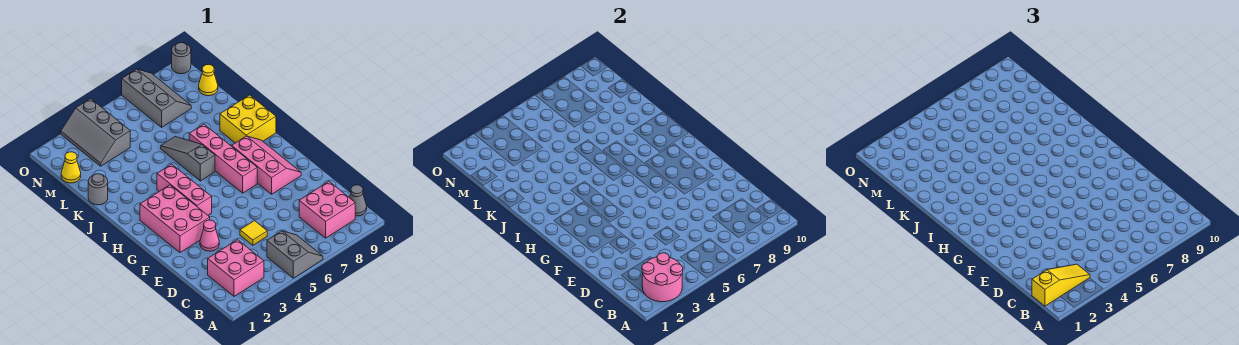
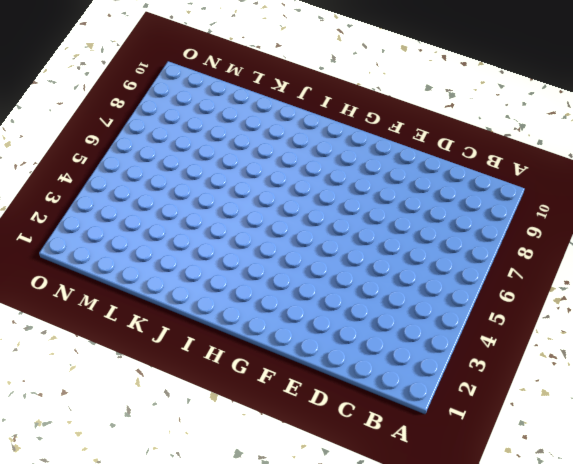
none -> grey 2x2 slope [267,231,323,278]
none -> pink 2x2 brick [208,240,264,296]
none -> pink 2x2 brick [299,182,355,238]

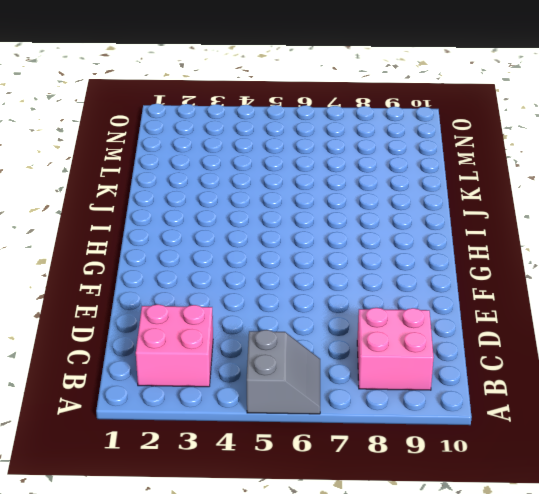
none -> grey 1x1 cone [350,185,367,216]
none -> yellow 1x1 tile [240,221,267,245]
none -> pink 1x1 cone [200,220,219,251]

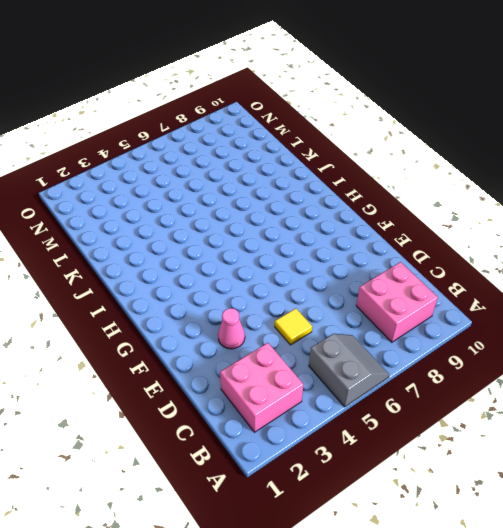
none -> grey 1x1 cone [350,185,367,216]
none -> pink 2x3 brick [140,185,210,253]
none -> pink 2x3 slope [232,136,301,194]

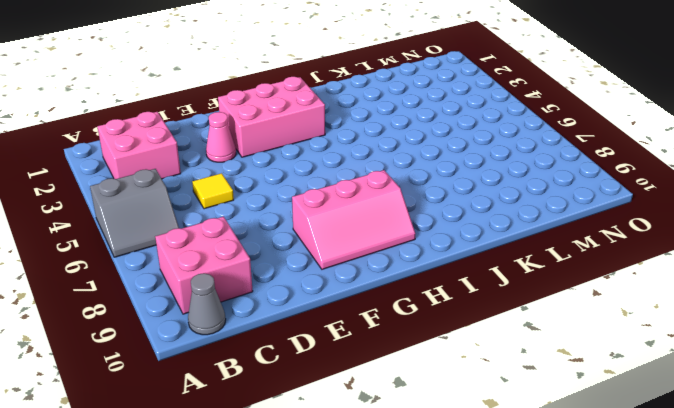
none -> pink 1x3 brick [157,164,212,215]
none -> pink 1x4 brick [189,124,257,193]
none -> grey 1x3 slope [161,137,215,181]

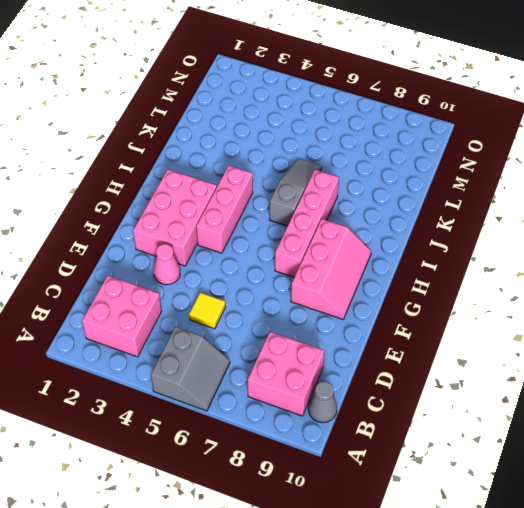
none -> yellow 2x2 brick [220,95,276,143]
none -> grey 1x1 round brick [88,174,108,205]
none -> yellow 1x1 cone [61,152,81,183]

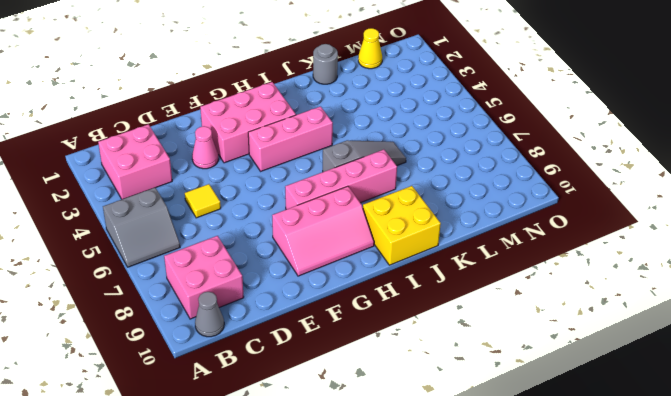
none -> grey 2x3 slope [61,99,130,166]
none -> grey 2x3 slope [122,69,191,127]
none -> yellow 1x1 cone [199,65,218,96]

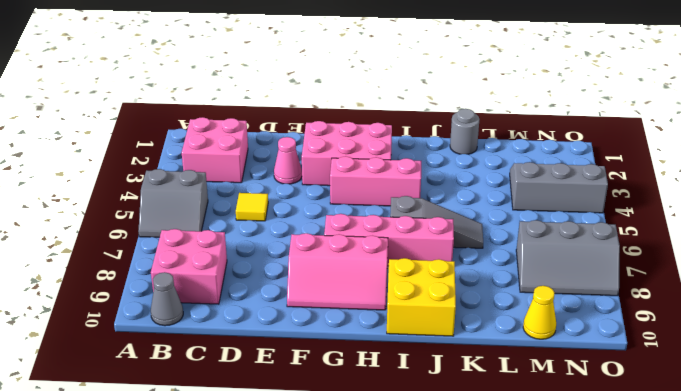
none -> yellow 1x1 cone [61,152,81,183]
none -> grey 1x1 round brick [172,43,191,74]
none -> pink 2x2 round brick [642,253,683,302]

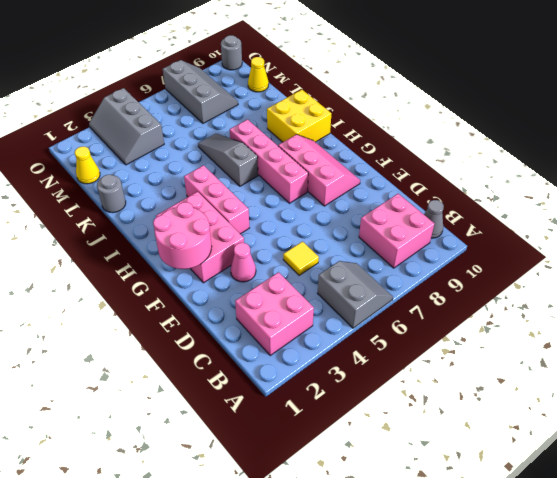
pink 2x2 round brick [153,202,212,269] -> pink 2x2 round brick moved to [642,253,683,302]
none -> yellow 1x3 slope [1032,264,1090,306]

